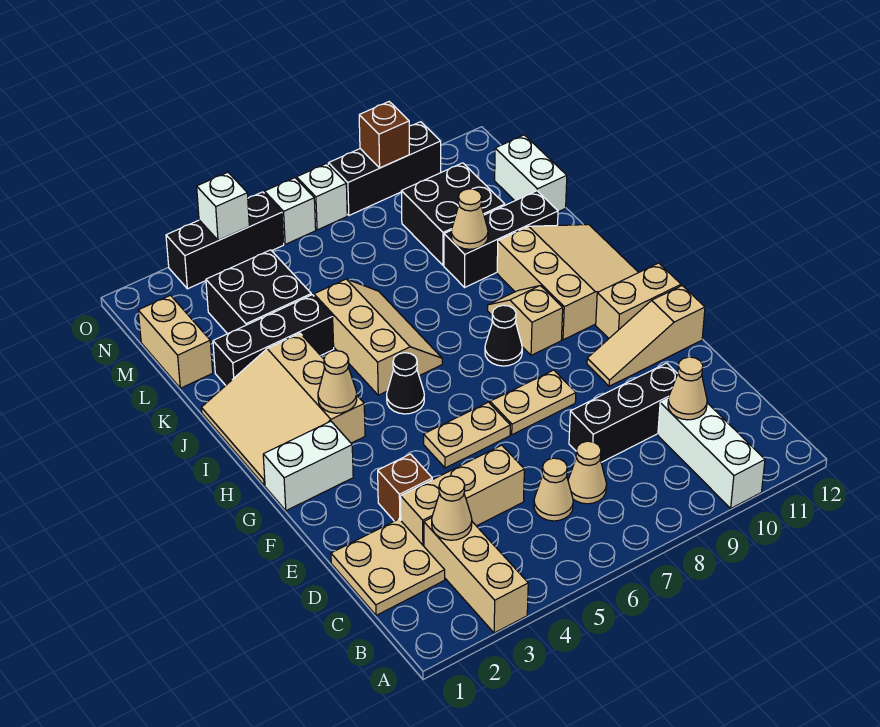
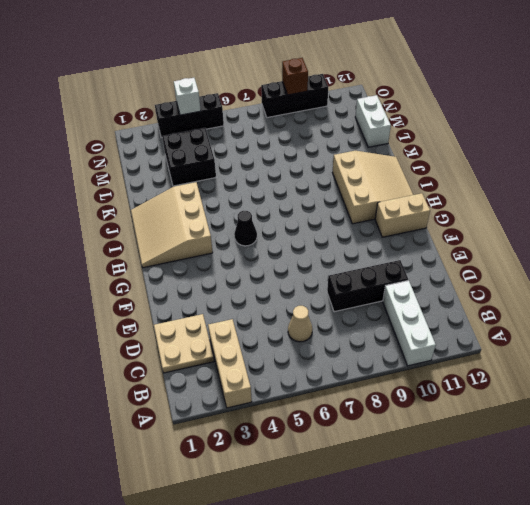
none -> tan 1x1 cone [568,441,607,504]
none -> tan 1x3 brick [401,445,524,546]
none -> brown 1x1 brick [378,454,432,521]
none -> tan 1x2 plate [424,402,510,468]

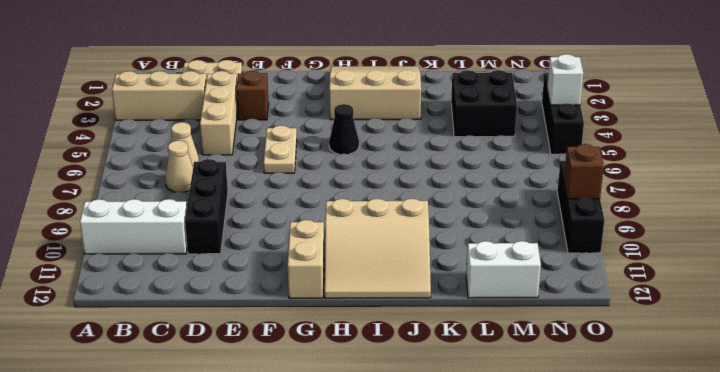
none -> tan 1x2 plate [490,370,576,435]
none -> tan 1x3 slope [587,286,705,386]
none -> white 1x2 brick [263,421,353,511]
none -> black 1x1 cone [485,305,522,366]

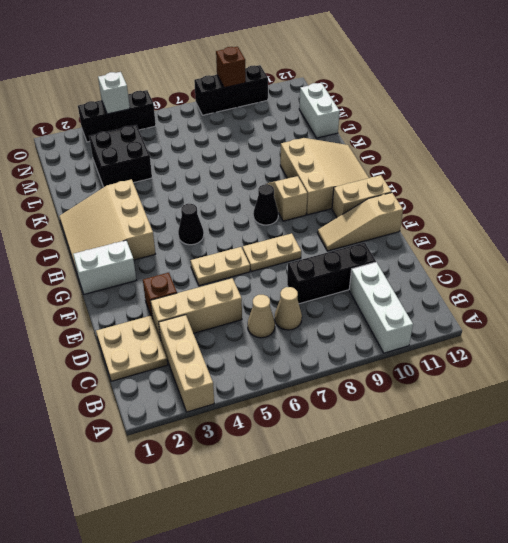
none -> tan 2x3 slope [314,279,442,395]
none -> black 1x3 brick [213,295,334,385]
none -> black 1x3 brick [444,191,558,287]
none -> tan 1x2 brick [138,295,213,388]

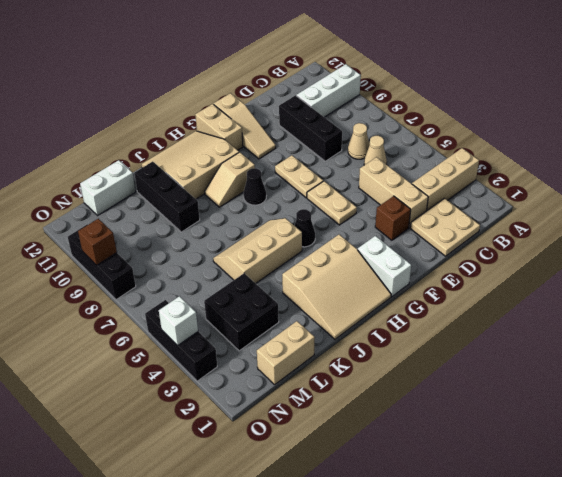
none -> black 1x3 brick [213,295,334,385]
none -> black 2x2 brick [401,163,505,265]
none -> white 1x1 brick [264,178,316,244]
none -> white 1x1 brick [297,164,347,230]

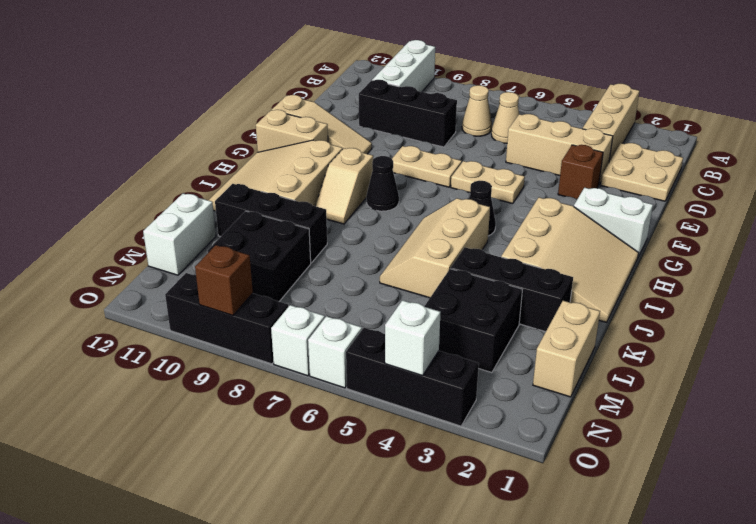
none -> tan 1x1 cone [432,476,472,540]
none -> tan 1x1 cone [668,357,707,420]
none -> tan 1x1 cone [318,351,357,413]
none -> tan 1x1 cone [451,189,488,249]

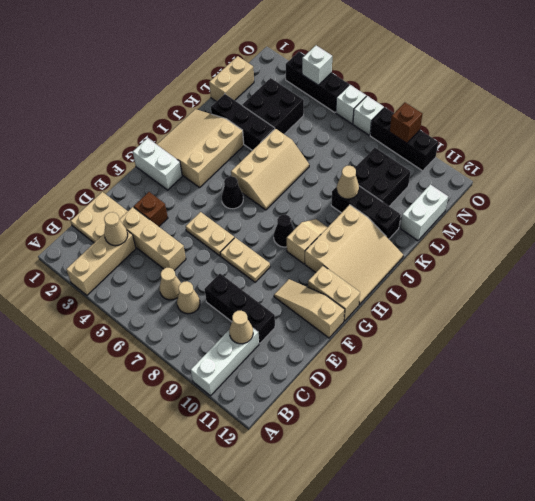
none -> tan 1x1 cone [318,351,357,413]

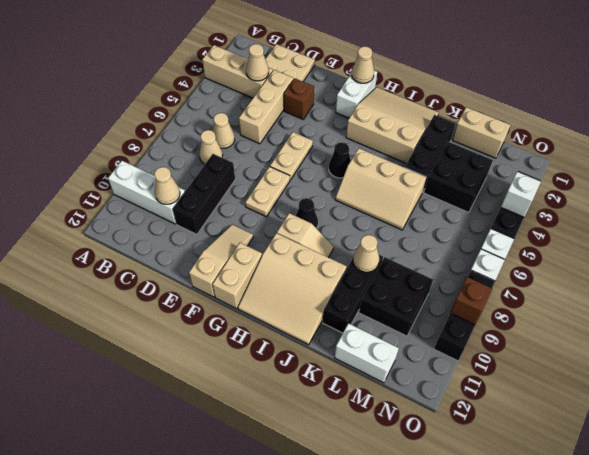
tan 1x1 cone [352,46,374,83] -> tan 1x1 cone moved to [318,351,357,413]

